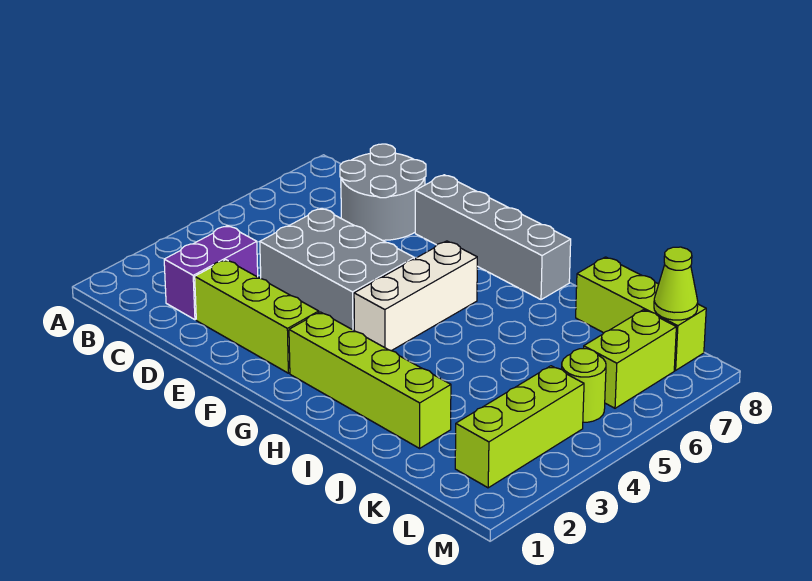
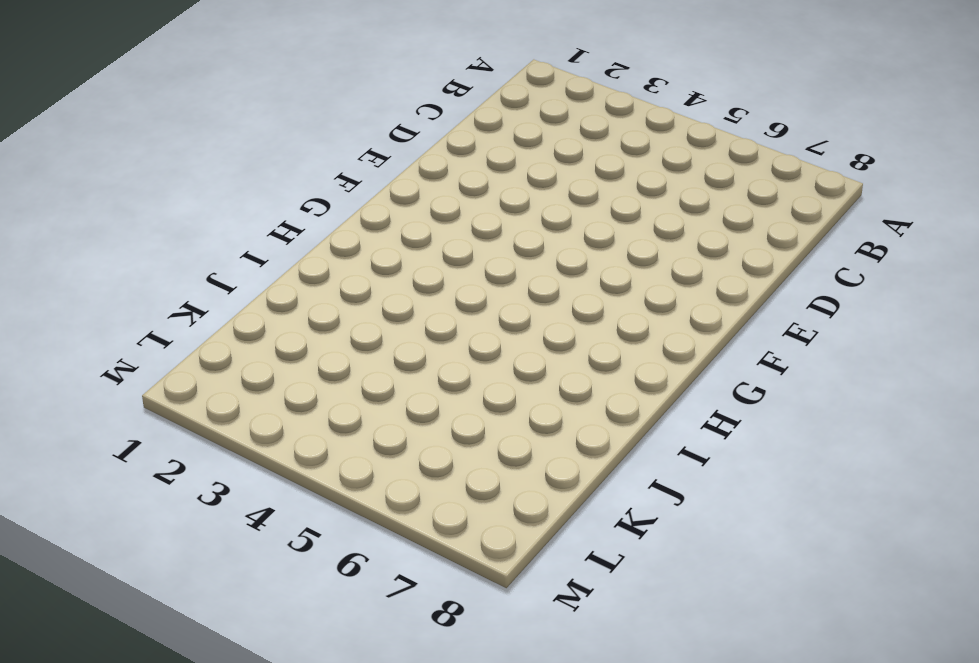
none -> purple 1x2 brick [164,226,258,320]
none -> grey 2x2 round brick [340,144,426,240]
none -> lime 1x3 brick [195,260,319,373]

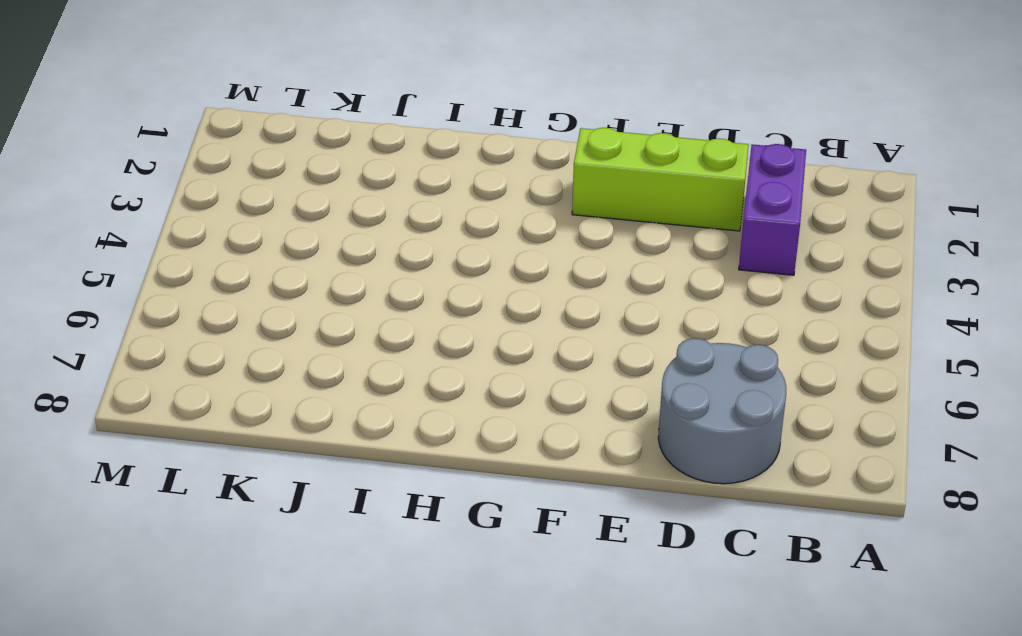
none -> grey 2x3 brick [260,208,414,330]
none -> grey 1x4 brick [415,175,571,300]
none -> lime 1x4 brick [289,312,451,448]

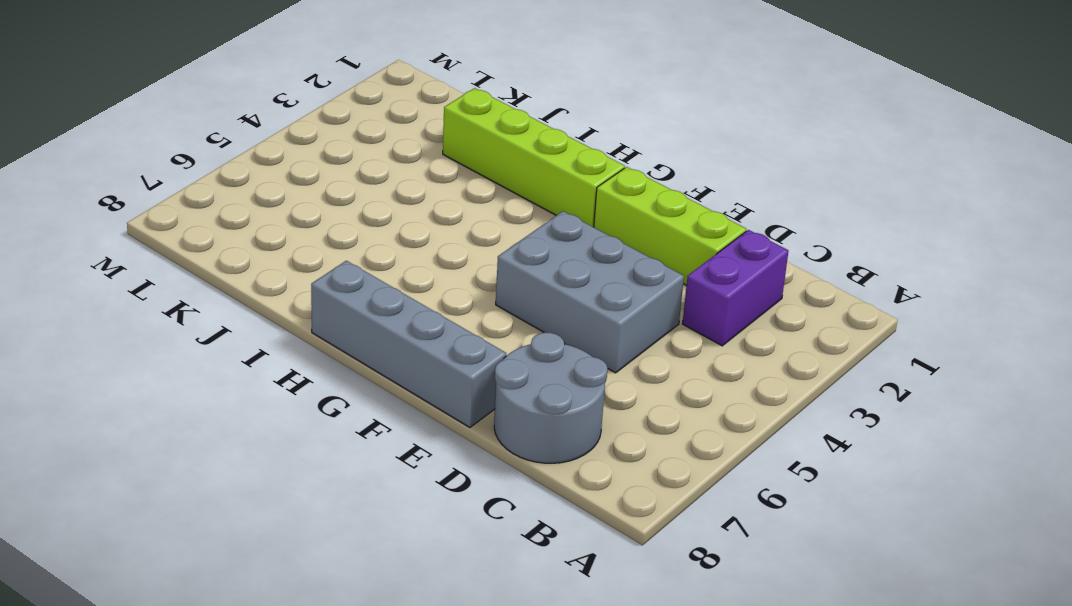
none -> white 1x3 brick [354,241,477,351]
none -> lime 1x3 brick [576,257,706,370]
none -> lime 1x3 brick [455,366,584,488]

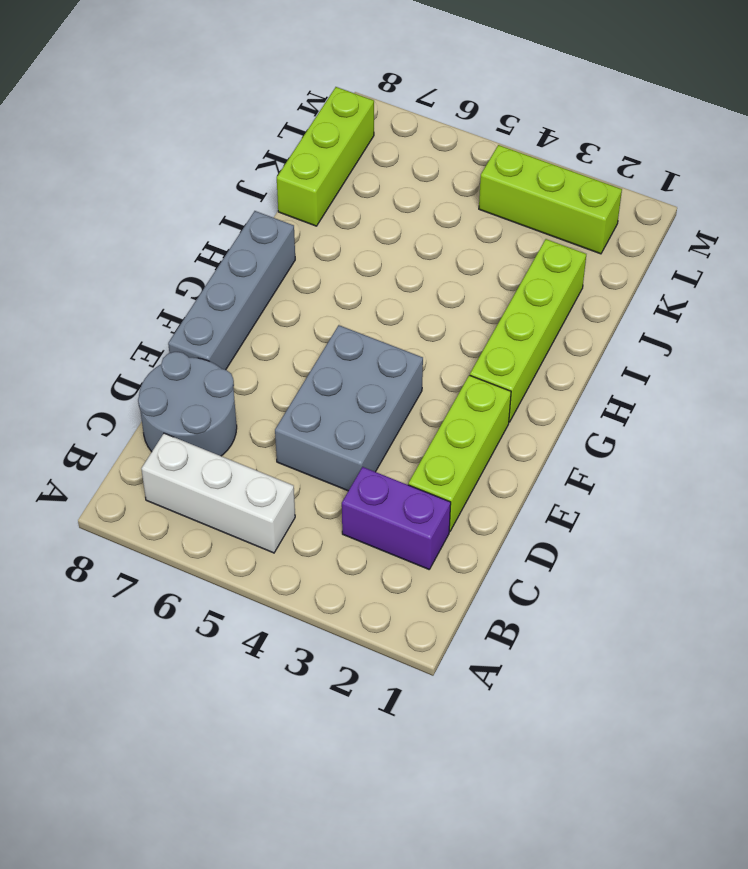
white 1x3 brick [141,433,295,553] -> white 1x3 brick moved to [354,241,477,351]
none -> lime 1x1 round brick [562,349,606,422]
none -> lime 1x2 brick [584,310,676,408]
none -> lime 1x1 cone [654,247,698,320]

